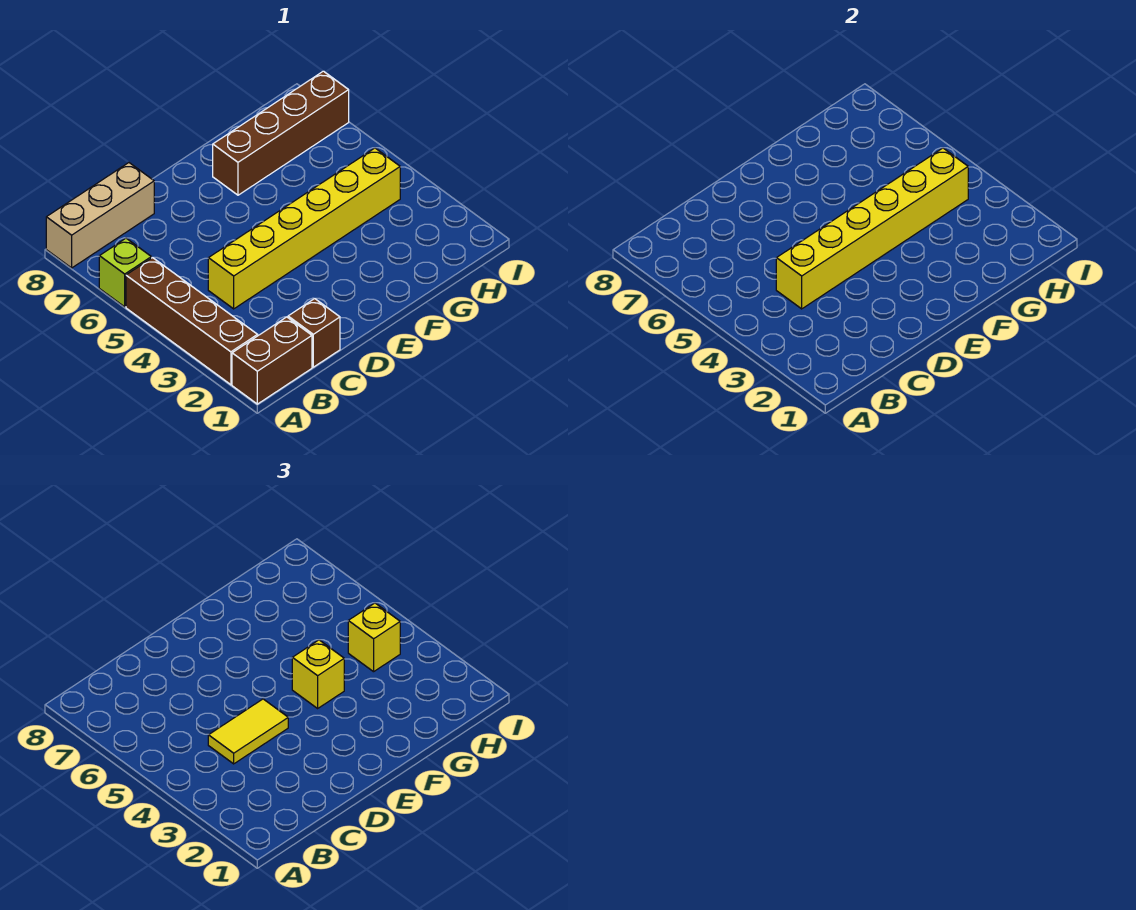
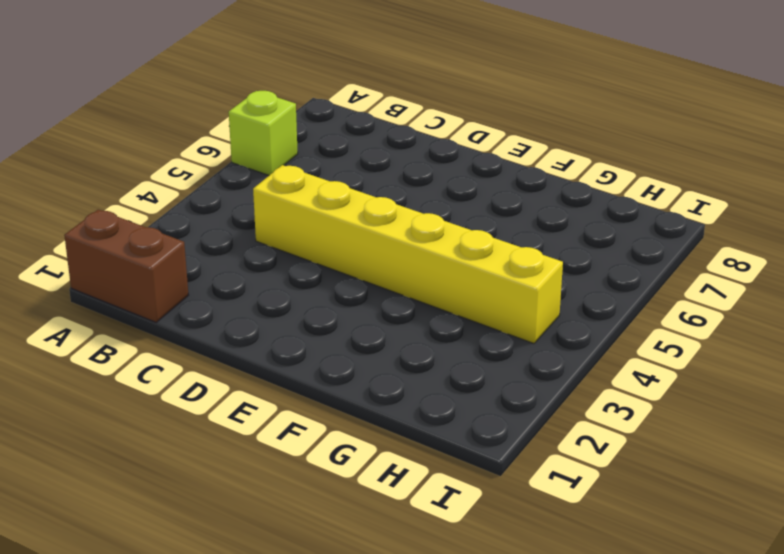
none -> brown 1x4 brick [126,258,258,385]
none -> tan 1x3 brick [46,163,154,268]

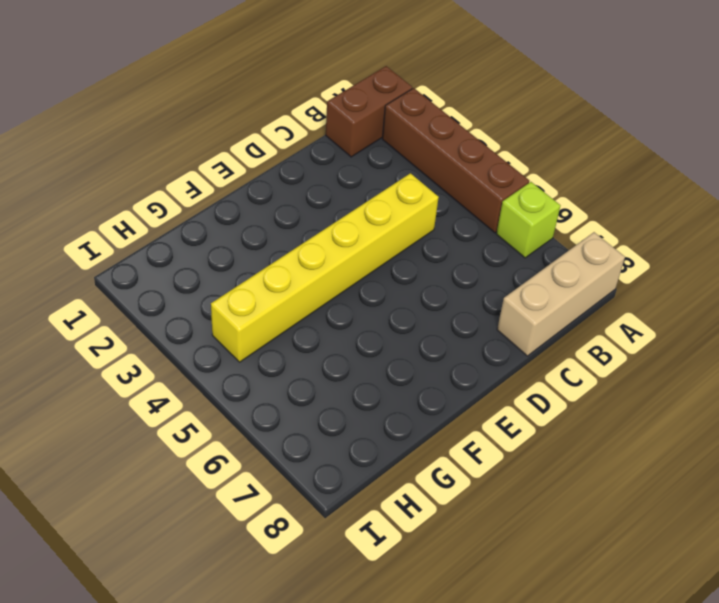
none -> brown 1x1 brick [288,299,340,367]
none -> brown 1x4 brick [213,71,349,195]

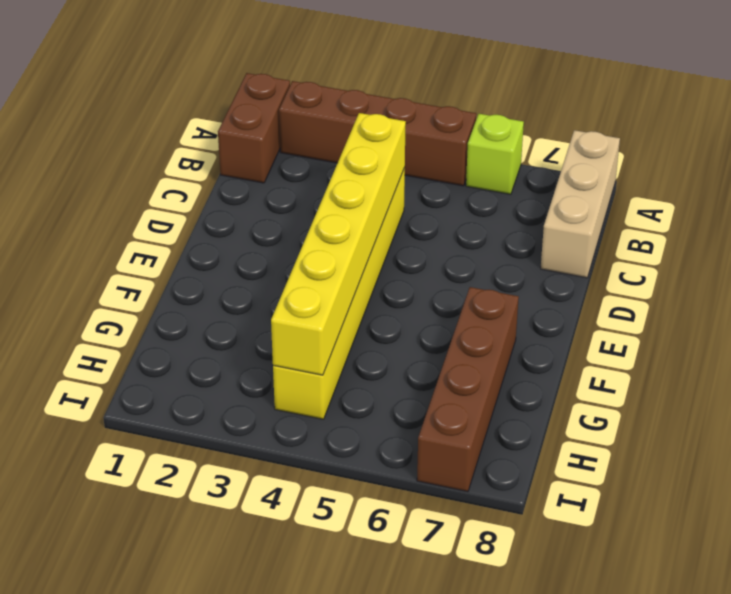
none -> brown 1x1 brick [288,299,340,367]
none -> yellow 1x2 tile [208,699,288,764]

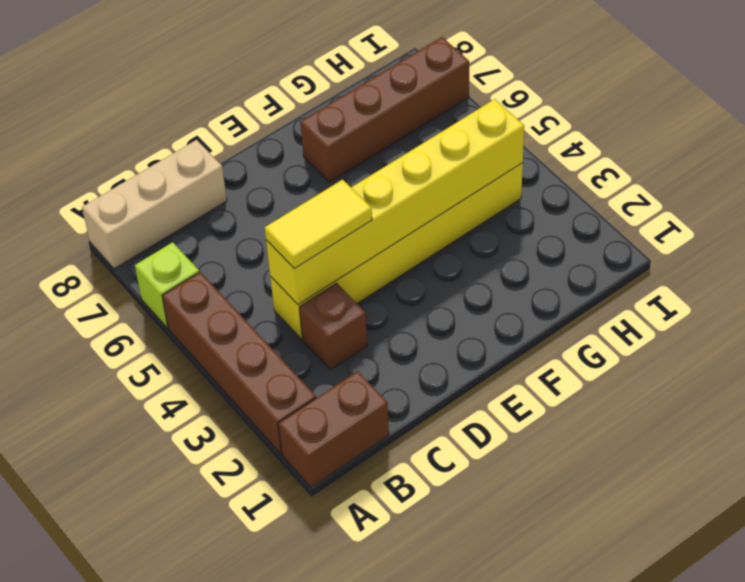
brown 1x1 brick [299,283,367,370] -> brown 1x1 brick moved to [288,299,340,367]
none -> yellow 1x1 brick [292,640,344,708]
none -> yellow 1x1 brick [348,603,400,672]

